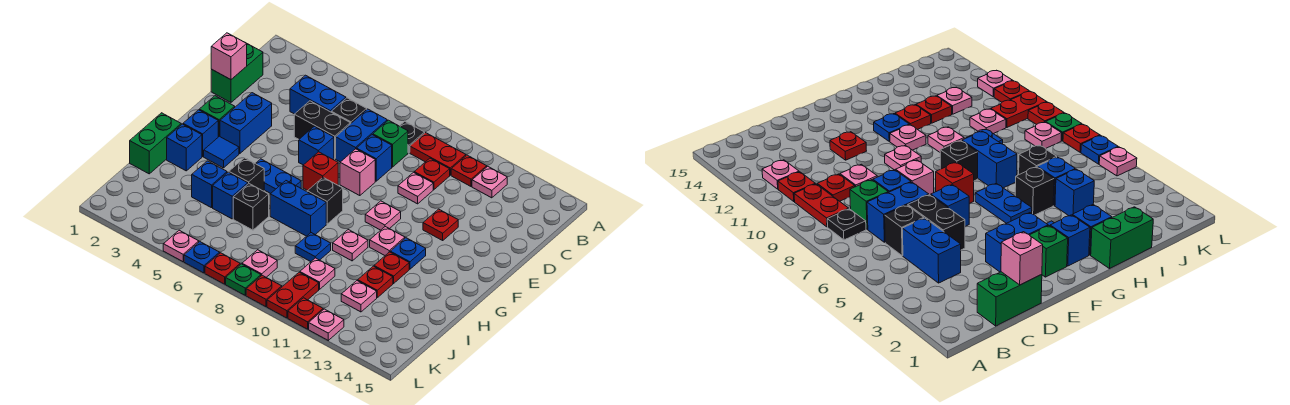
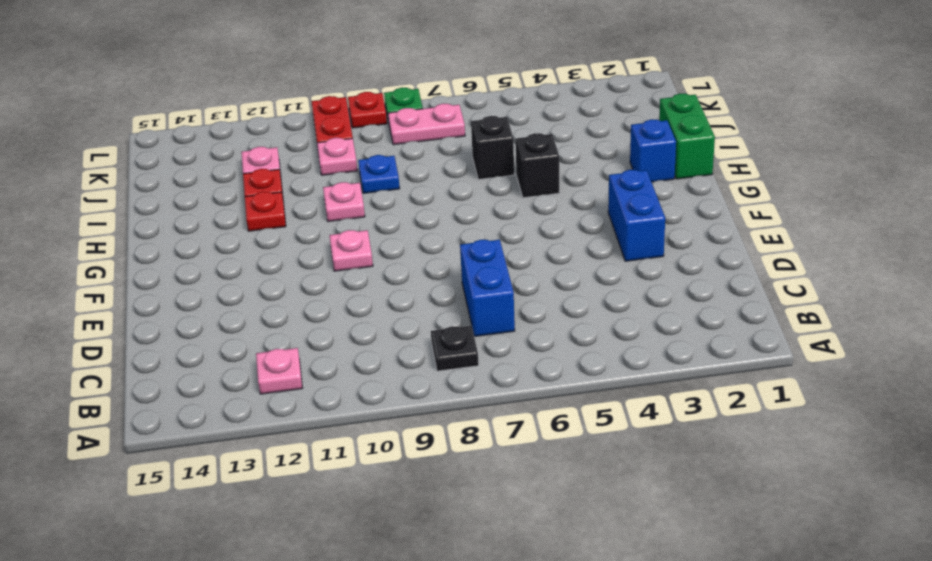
pink 1x2 plate [388,104,465,145] -> pink 1x1 plate [242,250,277,277]
none -> red 1x2 plate [410,133,466,175]
none -> red 1x1 plate [451,155,487,186]
none -> green 1x2 brick [211,44,263,102]
none -> blue 1x2 brick [290,75,346,114]

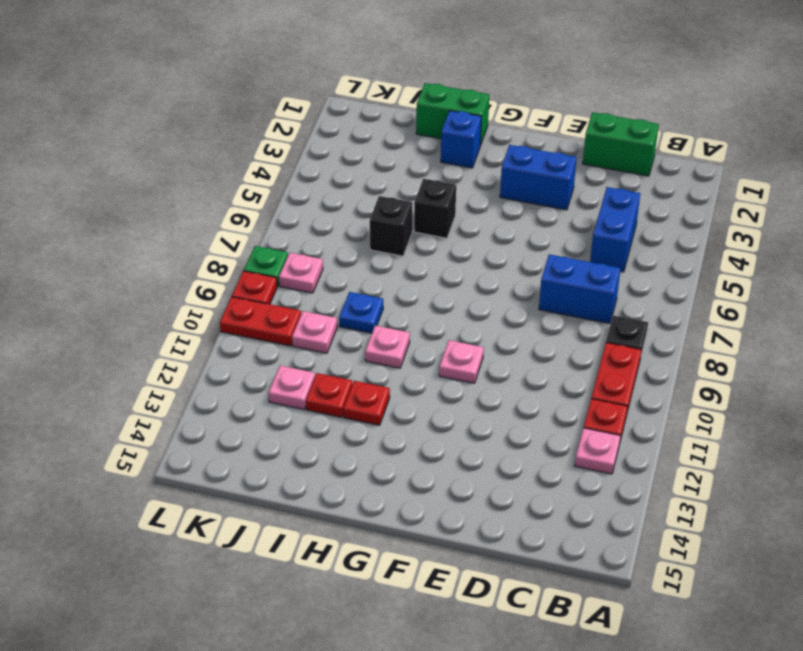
none -> black 1x1 brick [332,98,367,124]
none -> green 1x1 brick [373,120,408,167]
none -> red 1x1 plate [414,158,450,189]
none -> black 1x2 brick [294,101,350,159]

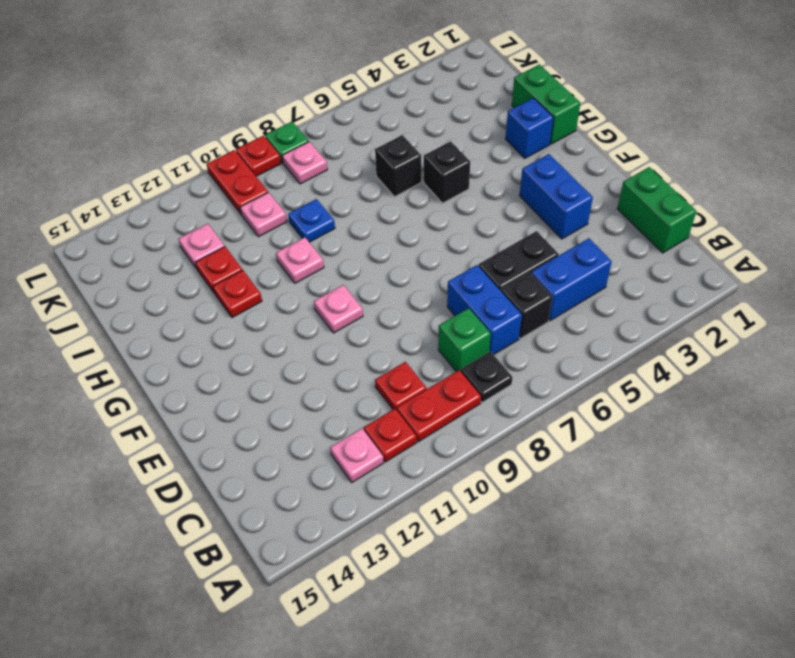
none -> blue 1x1 brick [356,135,392,181]
none -> pink 1x1 plate [398,172,433,204]
none -> blue 1x1 brick [299,126,334,165]
none -> pink 1x1 brick [340,149,375,196]

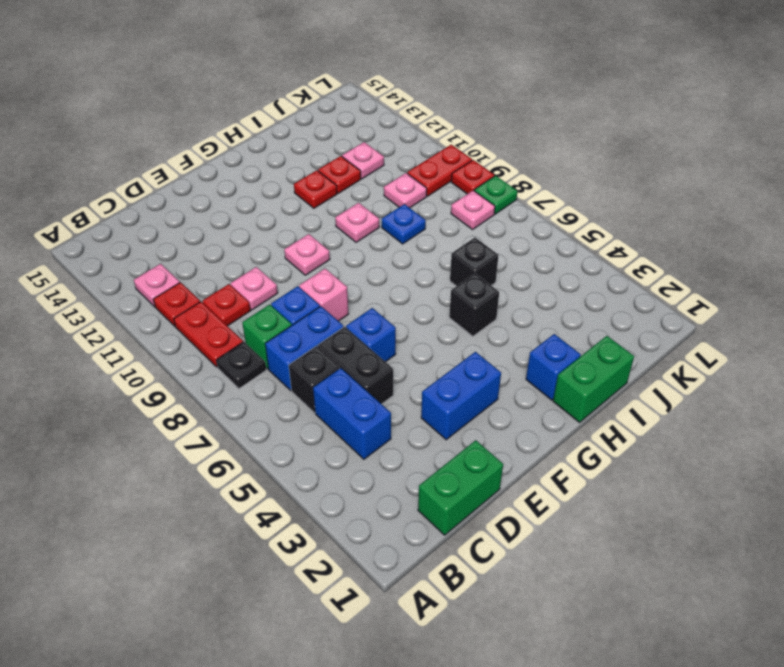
none -> red 1x1 plate [423,209,458,240]
none -> green 1x1 brick [199,96,235,137]
none -> red 1x1 brick [303,152,338,191]
none -> blue 1x1 brick [183,110,218,156]

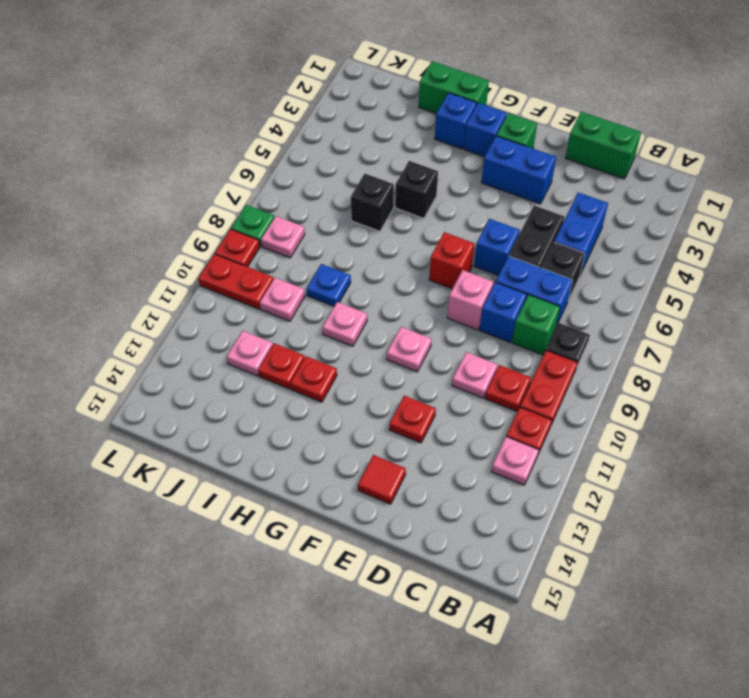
red 1x1 tile [358,455,406,504] -> none
none -> blue 1x1 tile [204,136,239,168]
none -> blue 1x2 plate [256,159,301,194]
none -> black 1x1 brick [307,178,343,224]
none -> pink 1x1 plate [370,227,405,255]

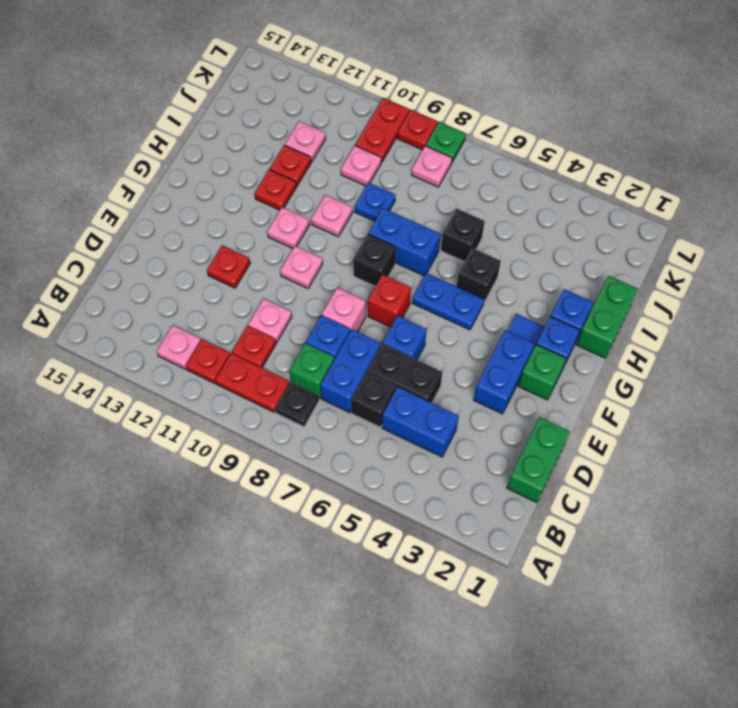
none -> blue 1x1 plate [390,238,426,269]
none -> blue 1x1 brick [192,161,227,208]
none -> blue 1x1 brick [213,172,248,219]
none -> pink 1x1 plate [163,230,199,262]

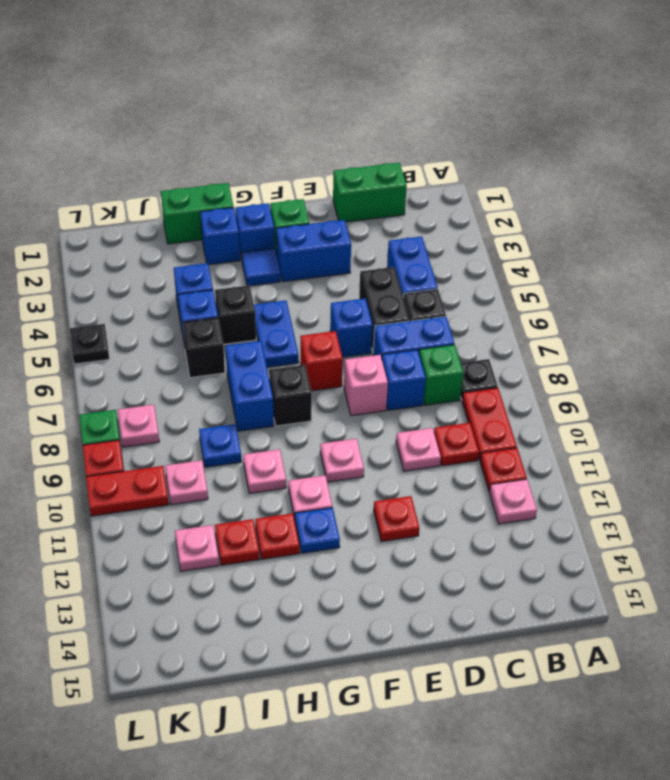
black 1x1 plate [70,324,109,364] -> pink 1x1 plate [163,230,199,262]
none -> blue 1x1 plate [184,242,220,273]
none -> red 1x1 plate [205,253,240,284]
none -> red 1x1 plate [288,298,323,329]
none -> pink 1x1 plate [309,309,344,340]

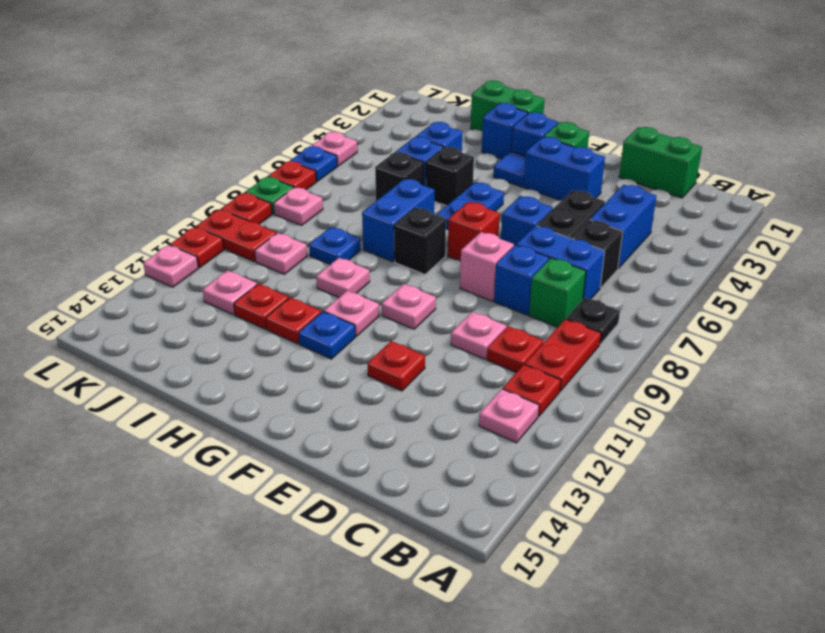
none -> pink 1x1 brick [211,33,247,80]

